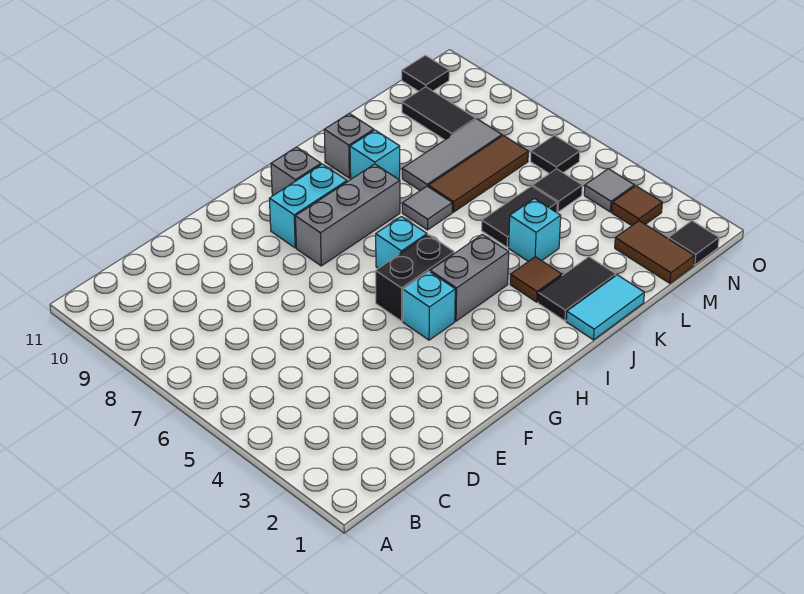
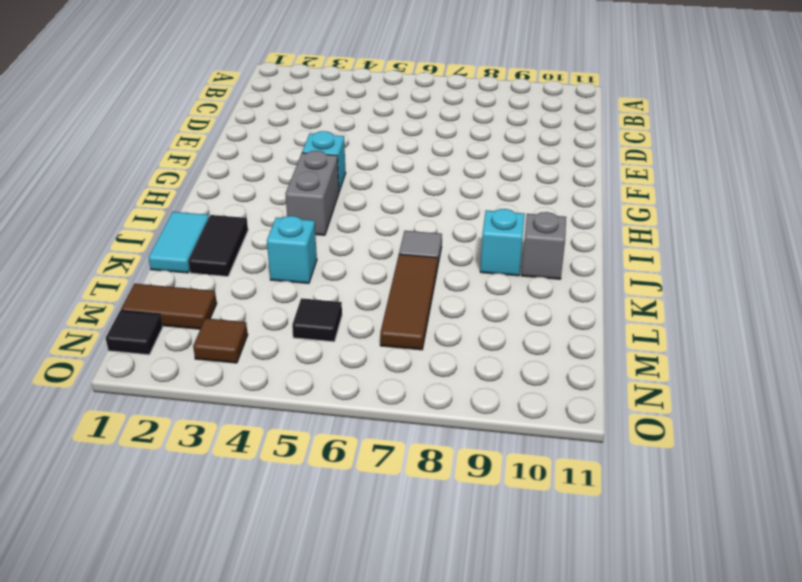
none -> black 1x2 brick [376,235,454,321]
none -> grey 1x3 brick [295,164,400,266]
none -> cyan 1x2 brick [269,164,347,248]

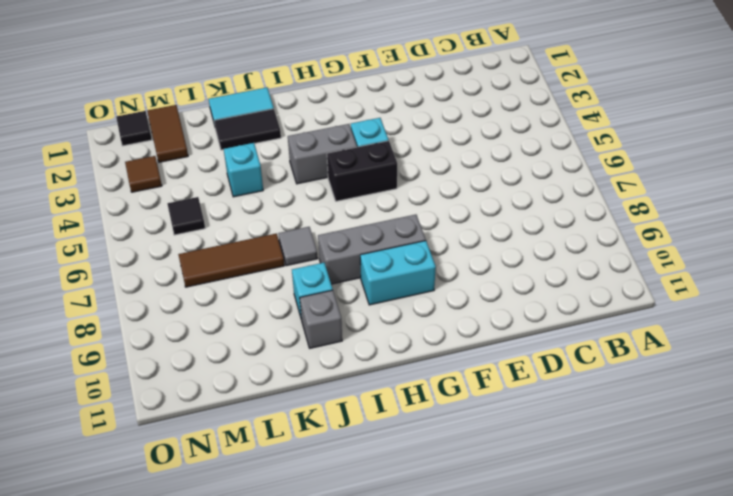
none -> cyan 1x1 brick [376,217,427,268]
none -> grey 1x1 brick [271,147,321,196]
none -> brown 1x1 tile [510,257,562,302]

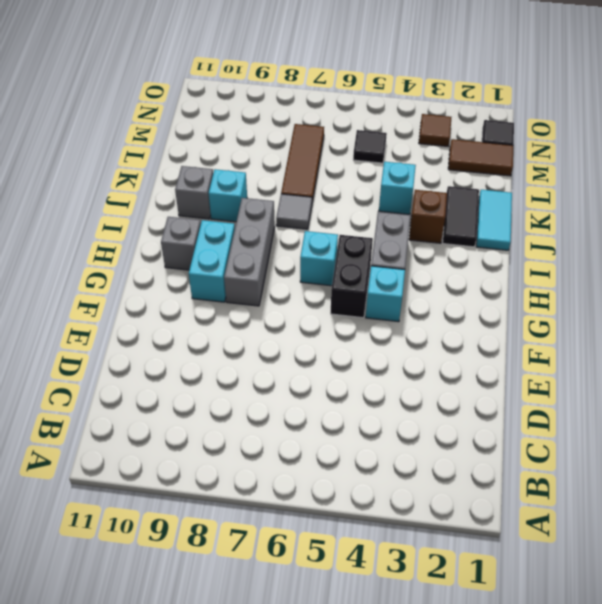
brown 1x1 brick [409,190,447,243] -> brown 1x1 tile [510,257,562,302]
none -> black 1x2 tile [481,186,557,247]
none -> grey 1x3 tile [402,119,502,191]
none -> black 1x2 tile [402,87,476,140]

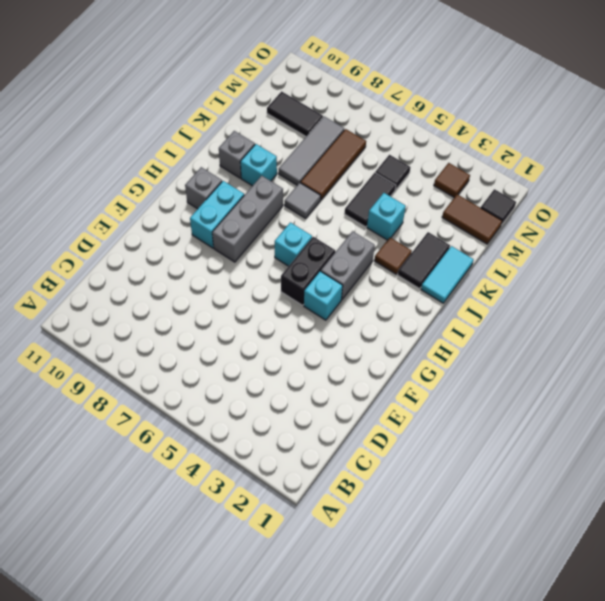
none -> grey 1x1 tile [584,169,634,212]
none -> black 1x1 tile [530,135,580,174]
none -> black 1x1 tile [402,55,449,91]

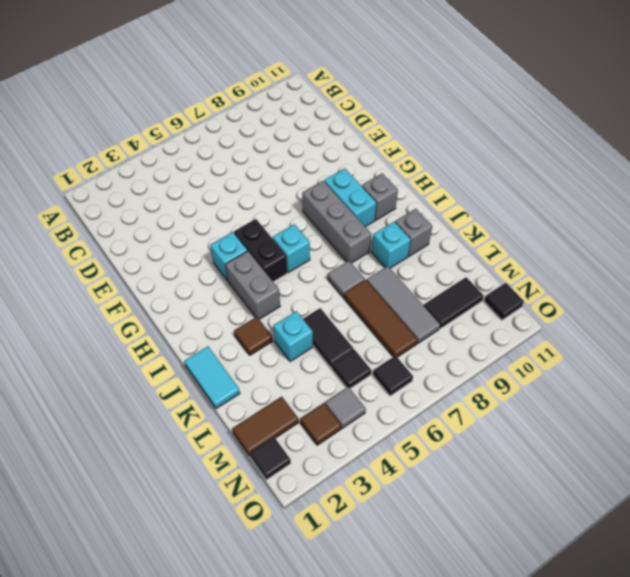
none -> black 1x2 tile [538,257,616,321]

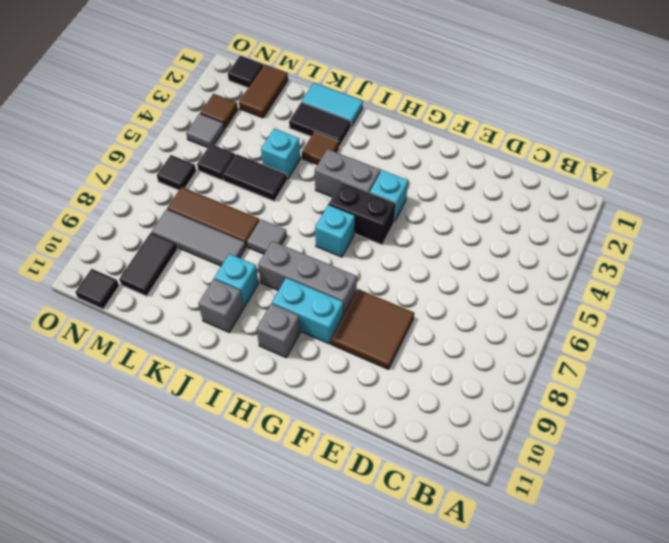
brown 2x2 tile [331,289,414,369] -> none

